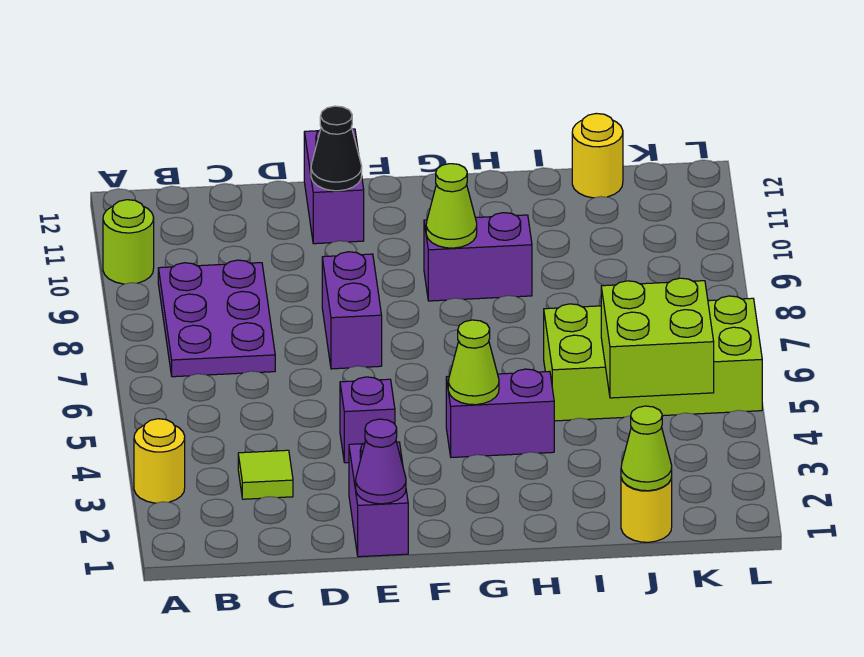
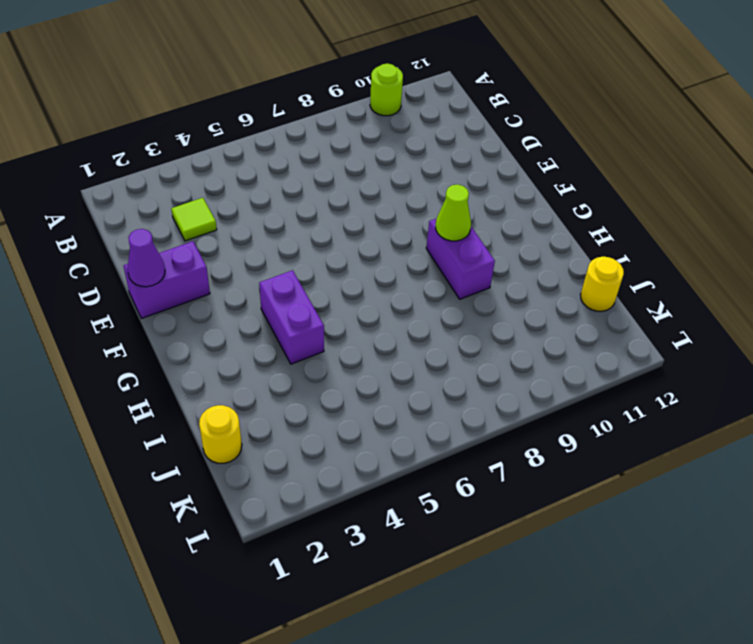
none -> yellow 1x1 round brick [134,419,185,503]
none -> purple 2x3 plate [158,260,275,377]
none -> purple 1x1 brick [340,377,395,463]

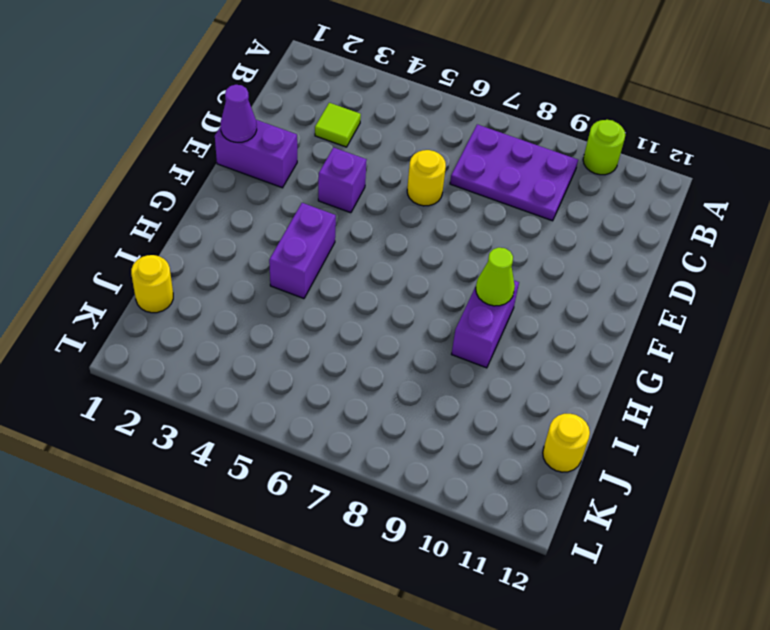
yellow 1x1 round brick [407,150,446,206] -> yellow 1x1 round brick moved to [134,419,185,503]
none -> purple 1x2 brick [322,252,382,369]
none -> purple 1x2 brick [304,129,364,244]
none -> lime 2x4 brick [544,296,762,421]

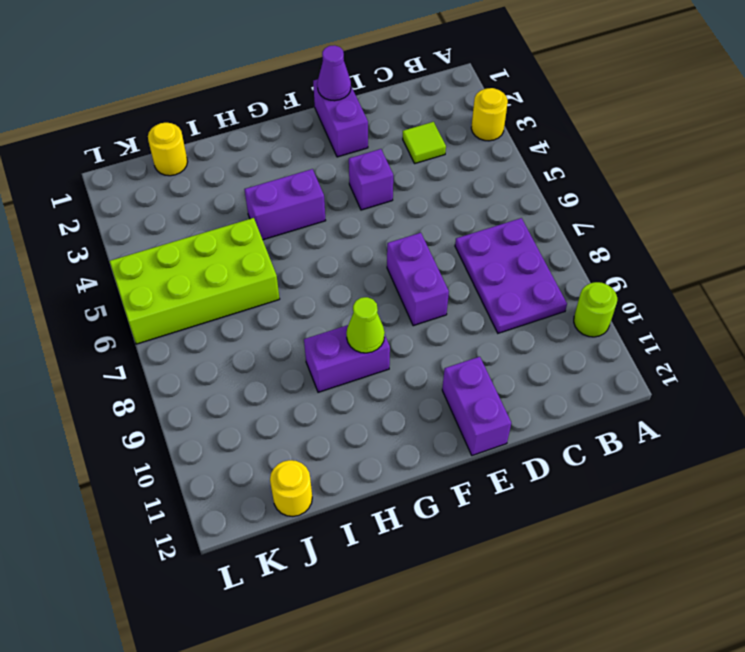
none -> black 1x1 cone [311,106,362,191]
none -> lime 1x1 cone [448,320,499,405]
none -> lime 1x1 cone [621,406,672,491]

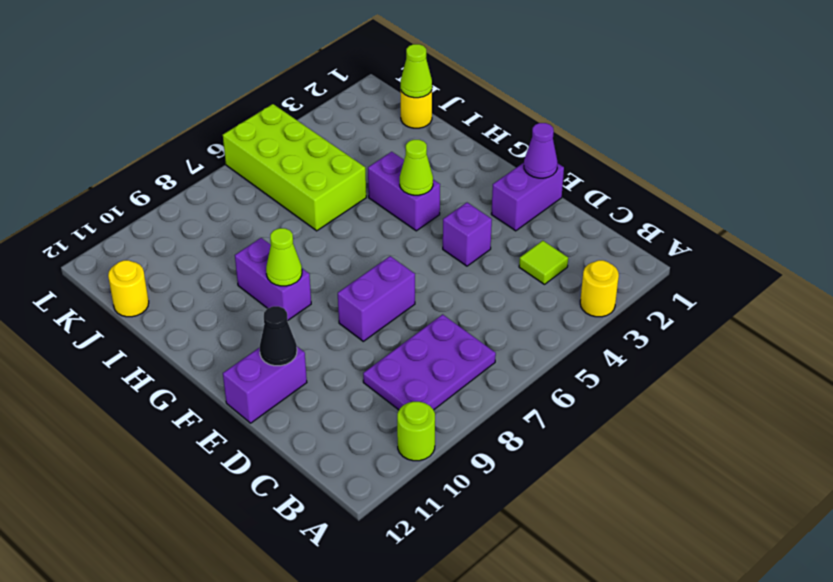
none -> lime 2x2 brick [601,278,714,398]

